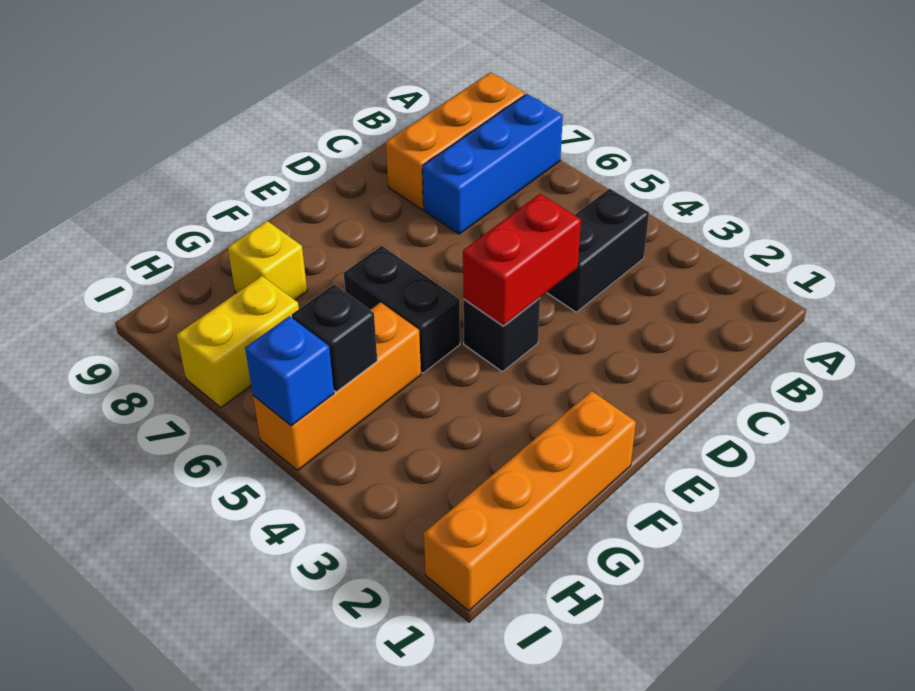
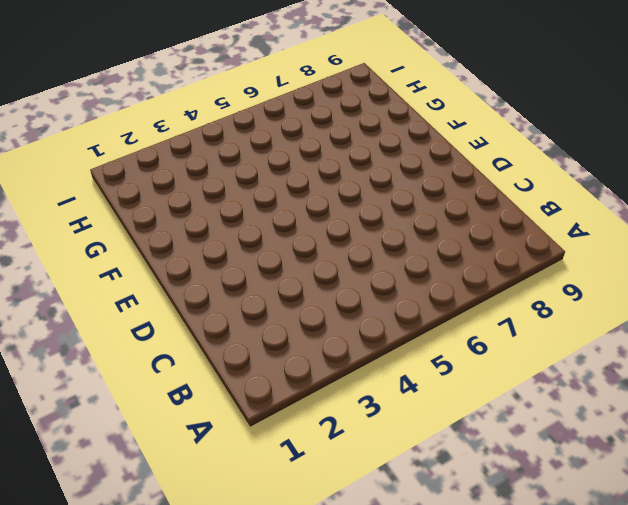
none -> blue 1x3 brick [423,94,563,234]
none -> orange 1x3 brick [386,72,525,210]
none -> black 1x2 brick [546,189,649,312]

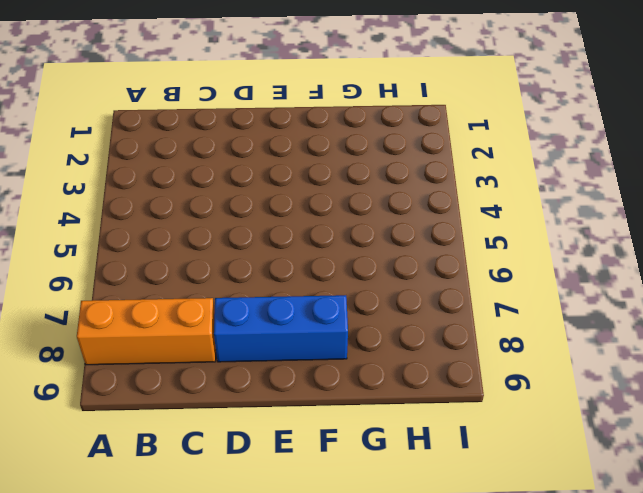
blue 1x3 brick [214,295,348,362] -> blue 1x3 brick moved to [423,94,563,234]
none -> black 1x2 brick [546,189,649,312]
none -> black 1x1 brick [463,298,540,372]
none -> orange 1x4 brick [424,391,636,611]

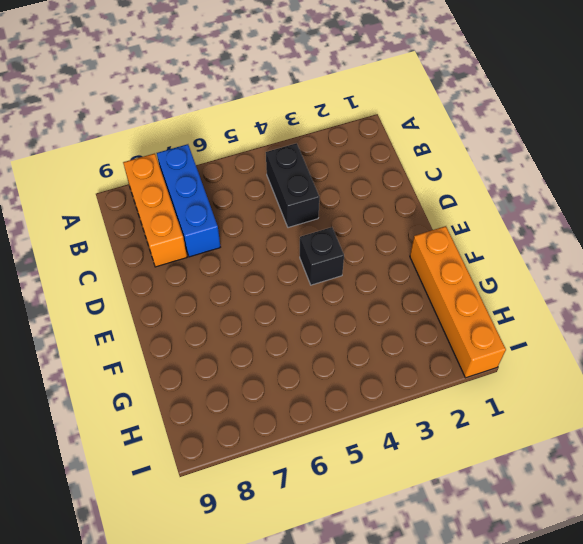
none -> black 1x2 brick [344,246,460,373]
none -> orange 1x3 brick [253,302,421,470]
none -> yellow 1x1 brick [228,221,307,300]

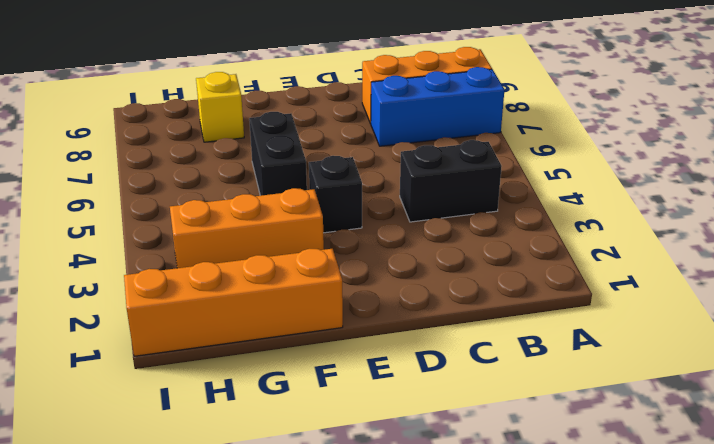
orange 1x3 brick [170,188,324,268] -> orange 1x3 brick moved to [253,302,421,470]
none -> yellow 1x2 brick [177,276,299,408]
none -> red 1x2 brick [463,194,581,326]
none -> black 1x1 brick [292,284,377,392]

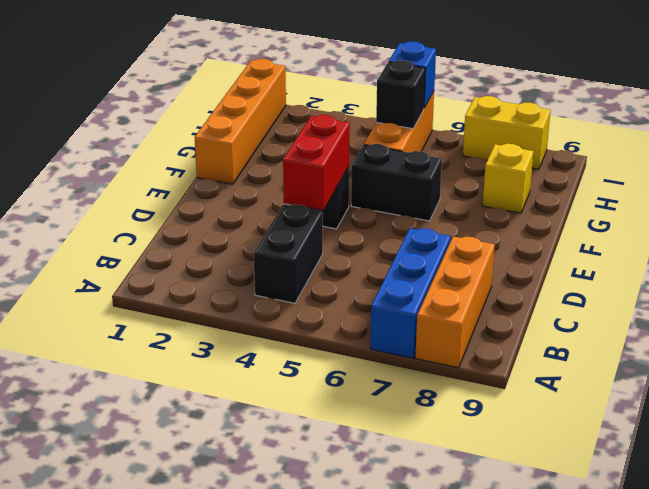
yellow 1x2 brick [463,96,551,169] -> yellow 1x2 brick turned to [177,276,299,408]

